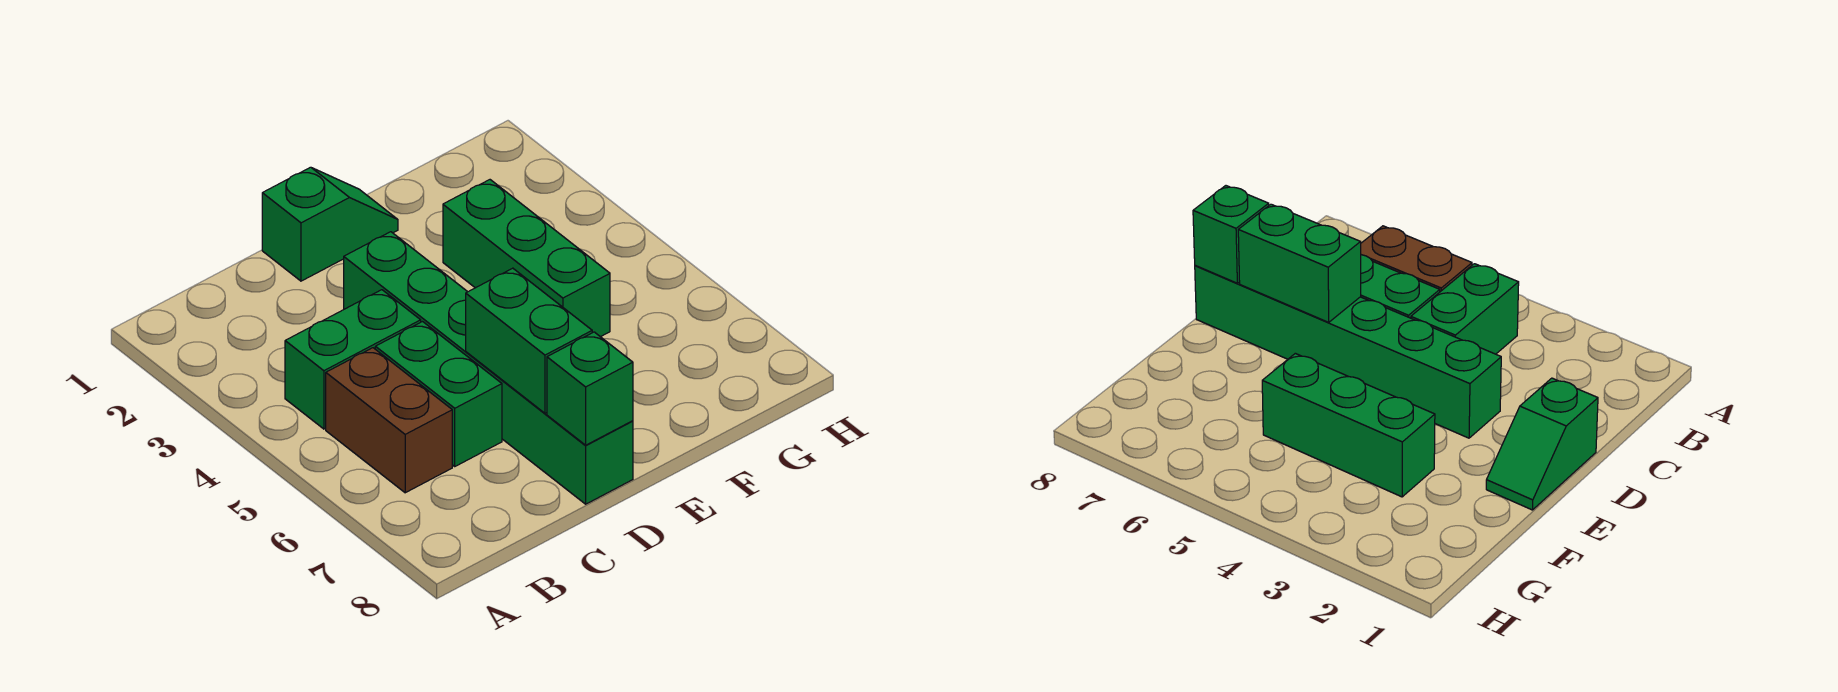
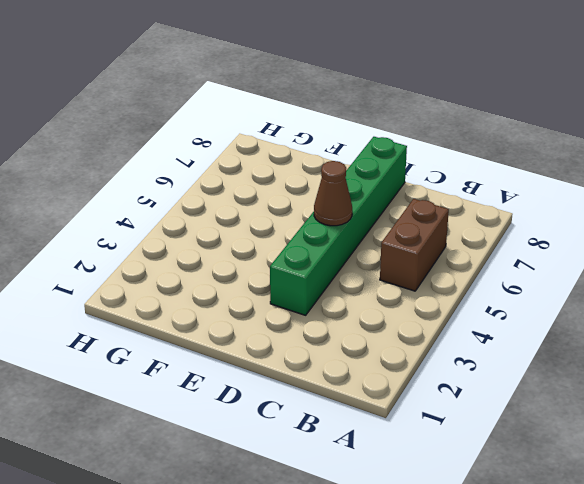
brown 1x1 cone [314,161,352,226] -> none
none -> green 1x2 brick [285,290,421,429]
none -> green 1x2 brick [375,322,502,466]

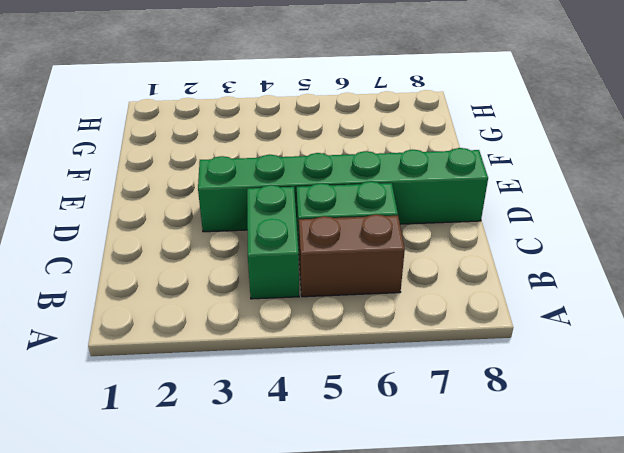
none -> green 1x2 slope [262,167,398,281]
none -> green 1x3 brick [443,180,610,337]

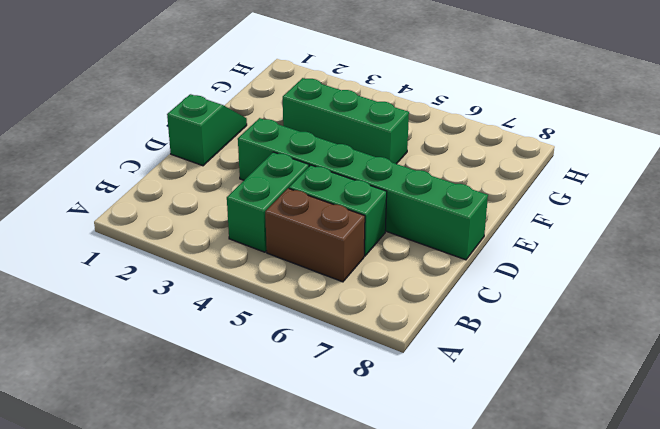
none -> green 1x2 brick [466,268,592,413]
none -> green 1x1 brick [547,332,633,445]

